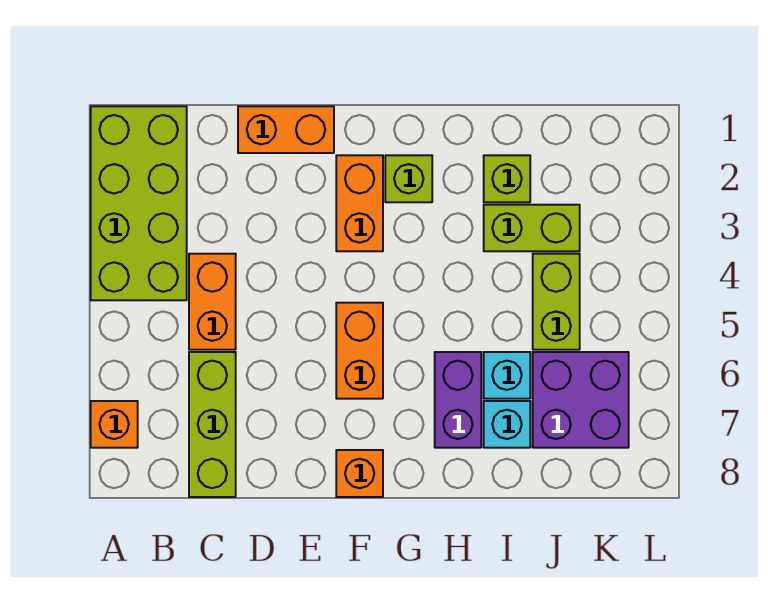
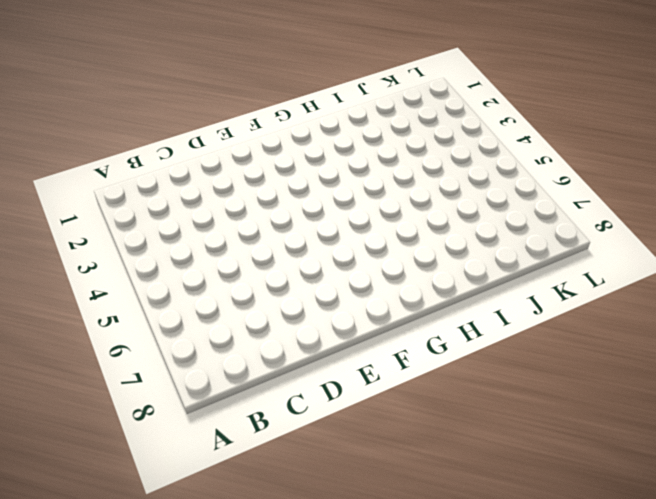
none -> lime 2x4 brick [91,106,187,300]
none -> orange 1x1 brick [91,401,138,448]
none -> orange 1x2 brick [189,254,236,350]

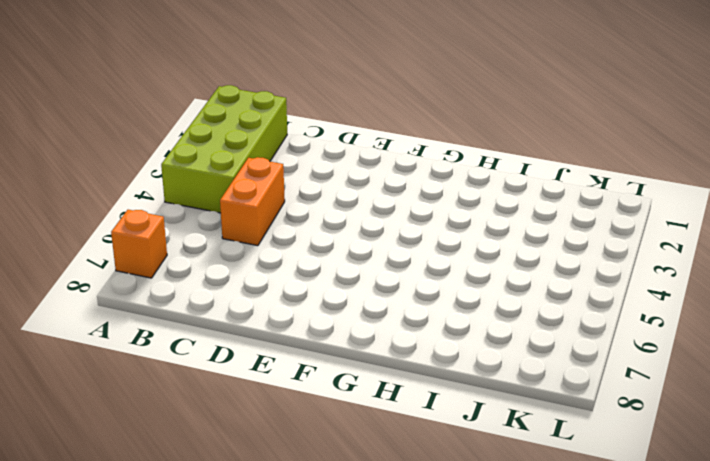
none -> lime 1x3 brick [189,352,236,497]
none -> orange 1x2 brick [238,106,334,153]
none -> orange 1x2 brick [336,155,383,251]

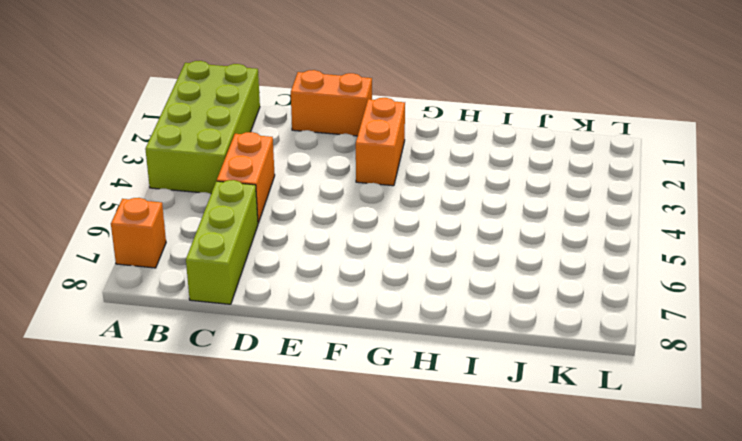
none -> orange 1x2 brick [336,303,383,399]
none -> orange 1x1 brick [336,450,383,497]
none -> lime 1x1 brick [385,155,432,202]

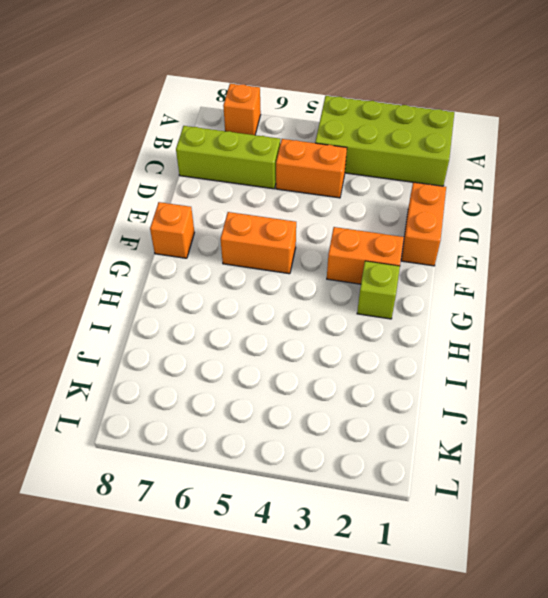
none -> purple 1x2 brick [435,352,481,448]
none -> lime 1x1 brick [484,155,530,202]
none -> lime 1x2 brick [484,205,580,251]

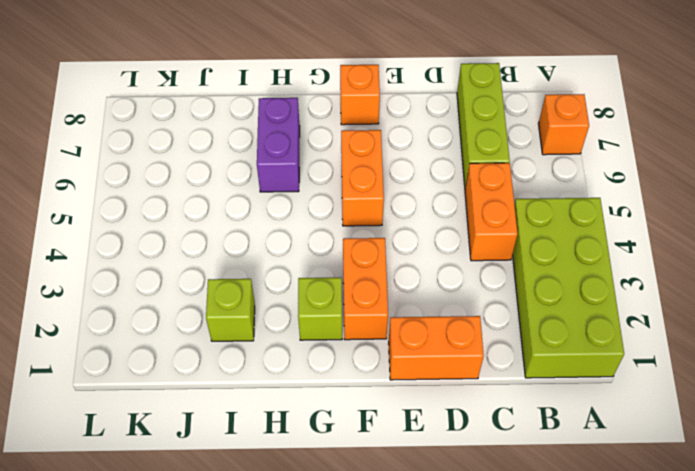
none -> lime 1x2 brick [484,205,580,251]
none -> cyan 1x1 brick [484,352,530,399]
none -> cyan 1x1 brick [484,401,530,448]

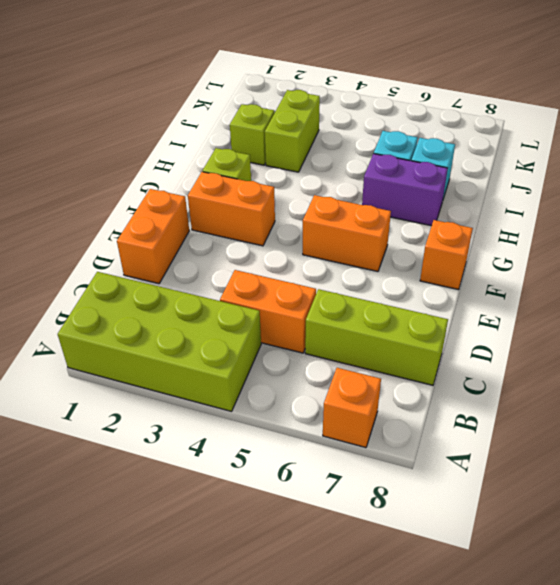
none -> lime 1x2 brick [533,254,580,350]
none -> purple 2x2 brick [533,352,629,448]

